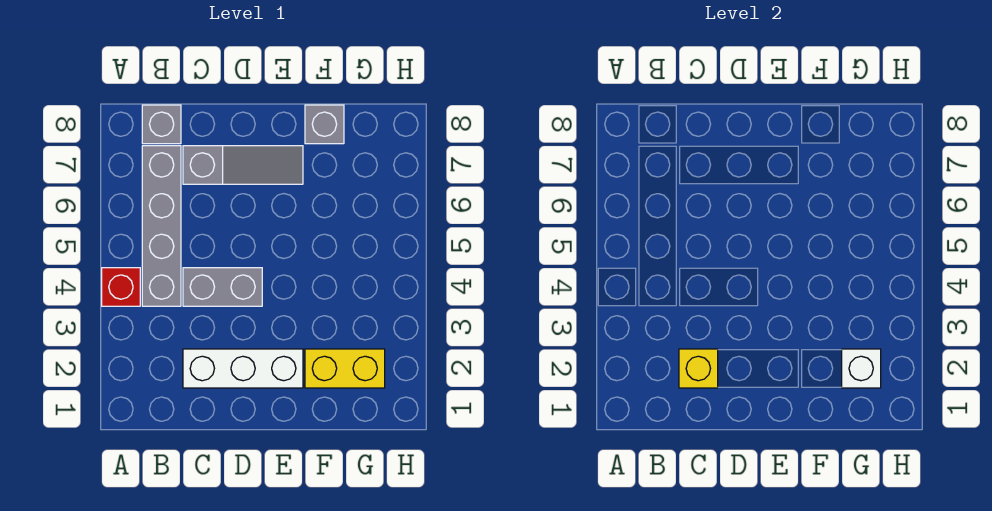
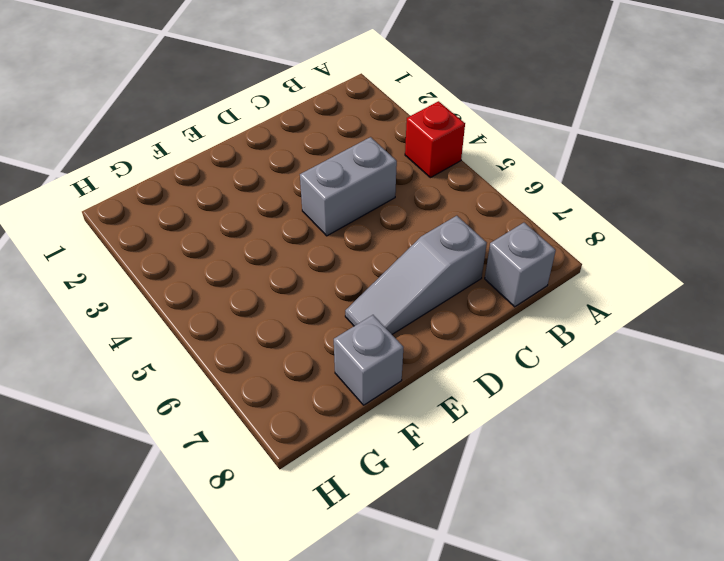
none -> grey 1x4 brick [142,146,181,306]
none -> white 1x3 brick [183,349,303,388]

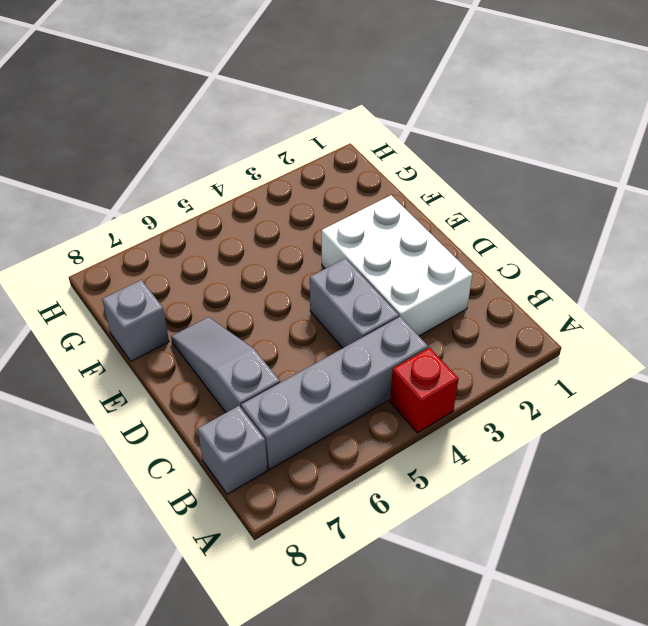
white 2x3 brick [322,195,472,336] -> white 1x3 brick [183,349,303,388]
none -> yellow 1x2 brick [305,349,385,388]
none -> yellow 1x1 brick [679,349,718,388]

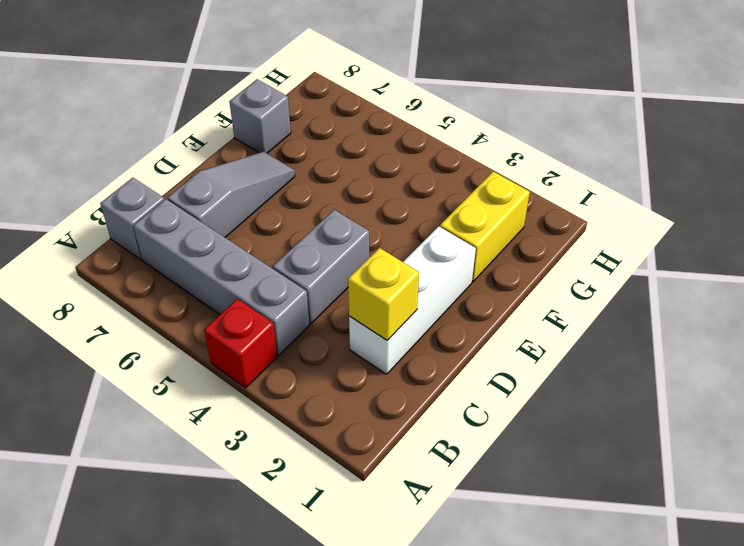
none -> white 1x1 brick [842,349,881,388]

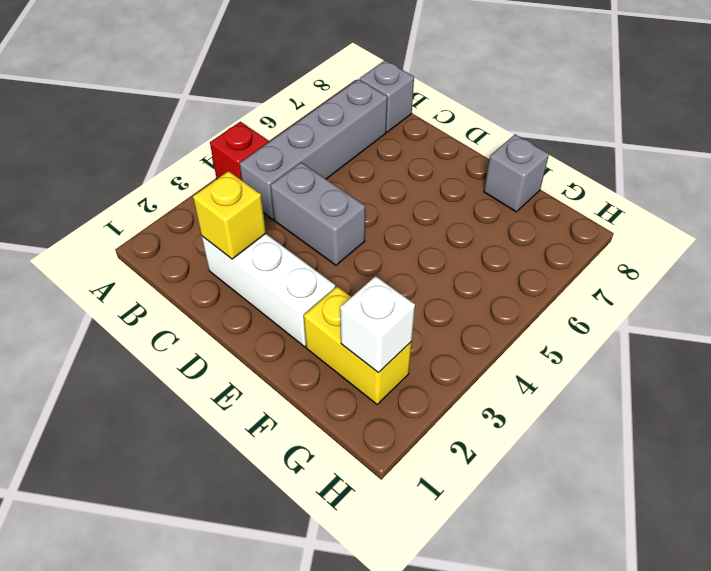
none -> grey 1x3 slope [183,146,303,184]

